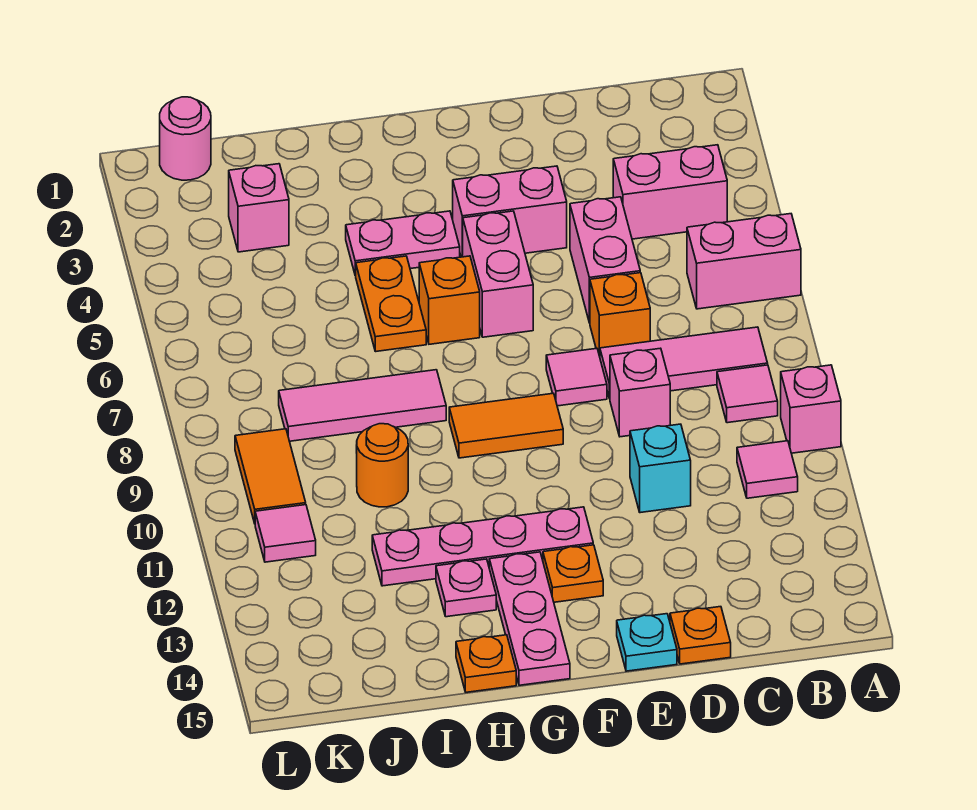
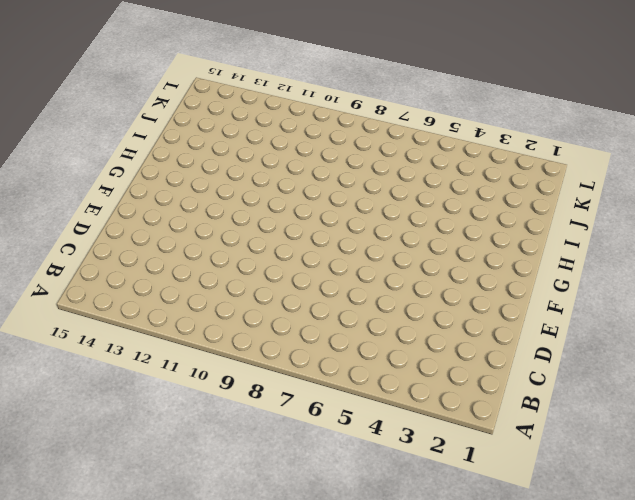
none -> pink 1x2 brick [687,214,801,309]
none -> pink 1x1 brick [781,365,841,453]
none -> pink 1x2 brick [613,145,727,239]
none -> pink 1x3 tile [600,327,768,399]

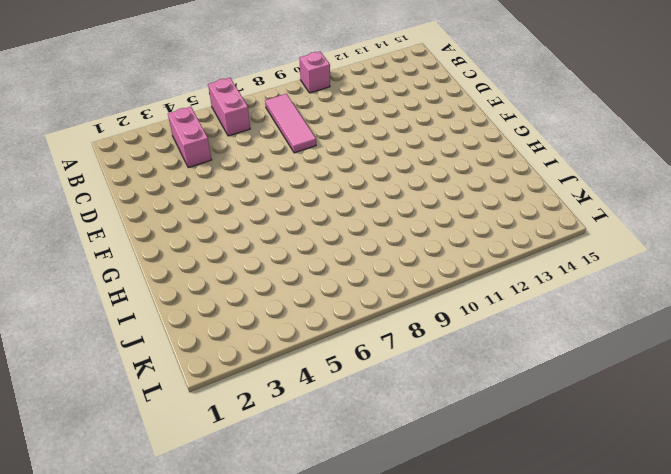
none -> pink 1x1 tile [717,365,778,423]
none -> pink 1x1 tile [737,441,798,498]
none -> pink 1x2 brick [570,197,640,323]
none -> orange 1x1 brick [590,273,650,356]

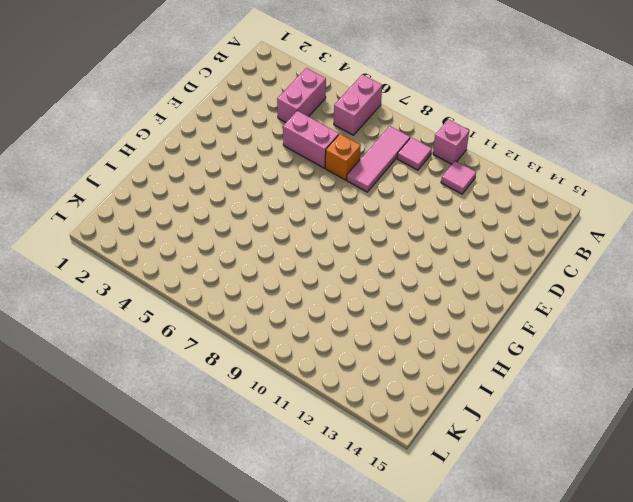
none -> pink 1x1 brick [610,348,670,437]
none -> cyan 1x1 brick [630,424,691,513]
none -> orange 1x1 plate [670,607,731,664]
none -> pink 1x2 brick [453,166,567,257]

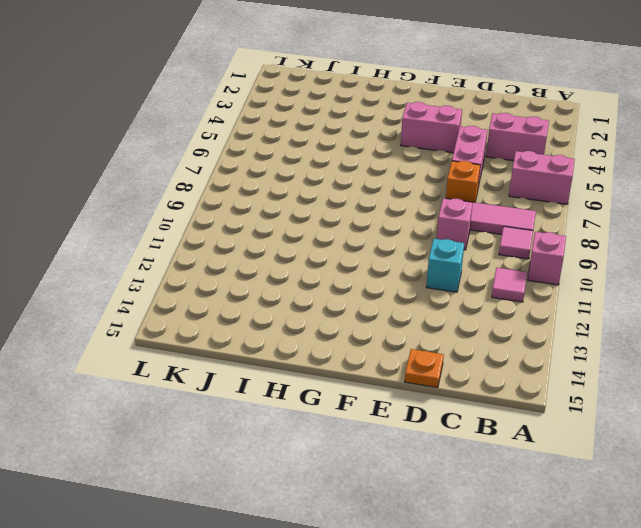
none -> pink 1x1 tile [546,348,607,406]
none -> cyan 1x1 plate [617,614,677,671]
none -> pink 1x2 brick [463,211,533,337]
none -> orange 1x2 tile [449,393,563,458]

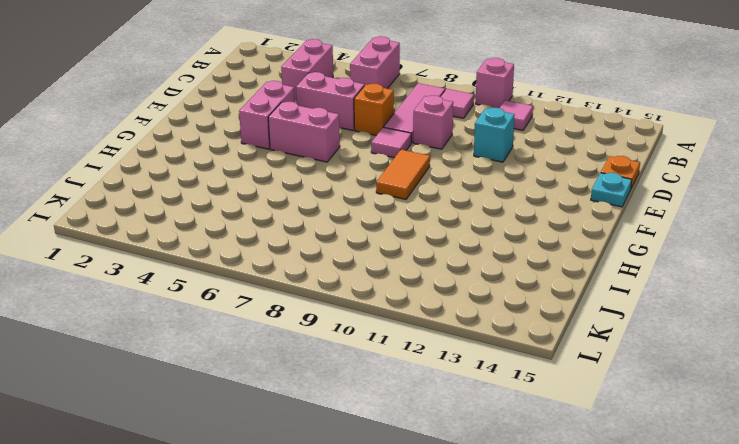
none -> pink 1x4 plate [372,507,593,586]
none -> orange 1x1 plate [543,545,603,602]
none -> pink 1x2 plate [346,211,460,275]
none -> orange 1x1 brick [419,256,480,344]

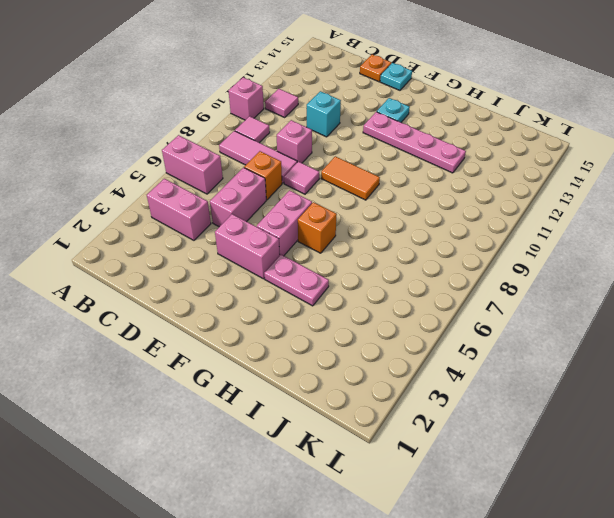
cyan 1x1 plate [377,98,410,122] -> orange 1x1 plate [543,545,603,602]
none -> pink 1x3 plate [489,552,570,685]
none -> orange 1x2 plate [355,256,426,352]
none -> pink 1x3 tile [279,370,446,441]
none -> pink 1x1 plate [436,559,496,617]

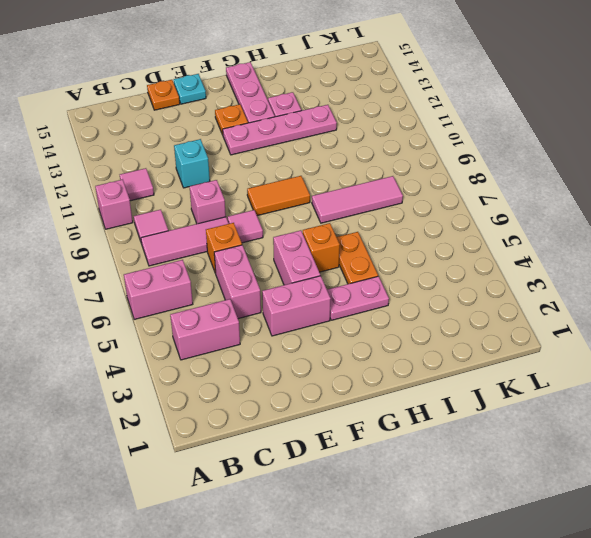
none -> orange 1x1 plate [456,635,516,692]
none -> orange 1x1 round brick [356,424,408,507]
none -> pink 1x1 brick [229,164,289,252]
none -> pink 1x1 round brick [160,97,211,180]

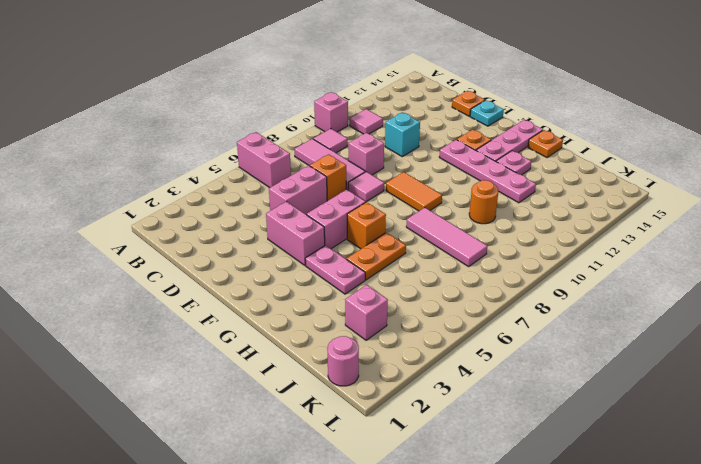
none -> pink 1x2 brick [613,145,727,239]
none -> orange 1x2 tile [235,429,306,523]
none -> pink 1x1 tile [255,505,316,562]

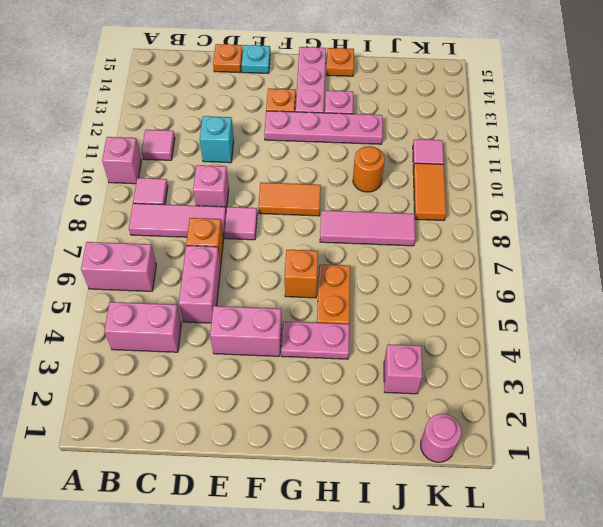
none -> pink 1x2 brick [463,211,533,337]

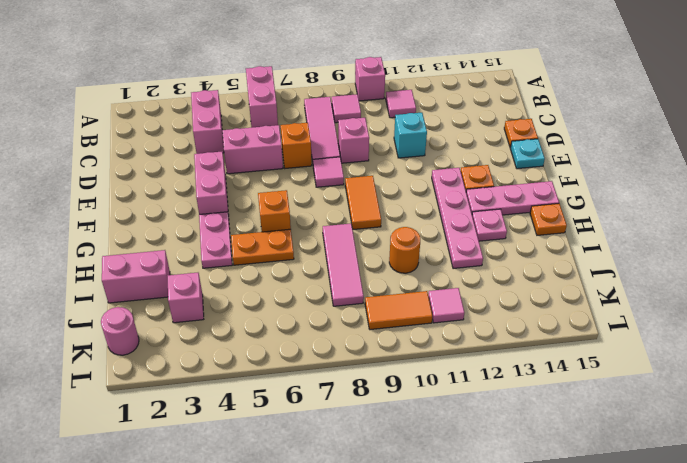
pink 1x2 brick [102,250,170,303] -> pink 1x2 brick moved to [463,211,533,337]

